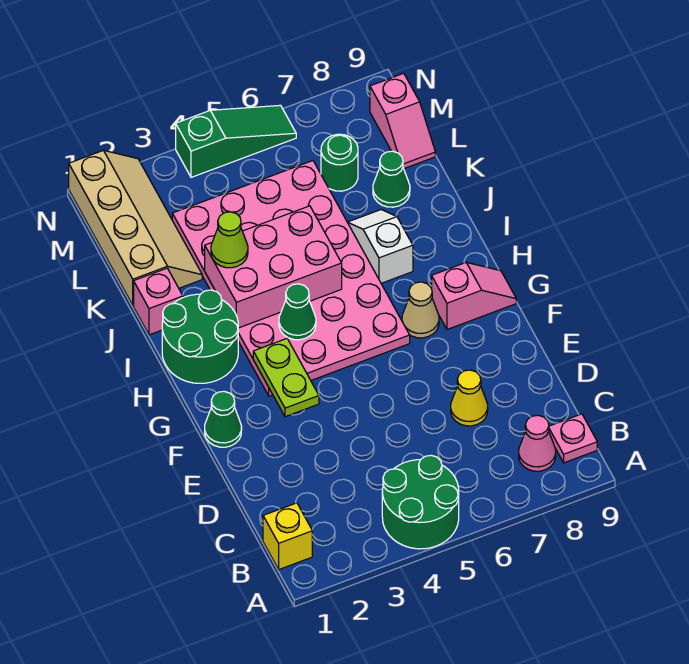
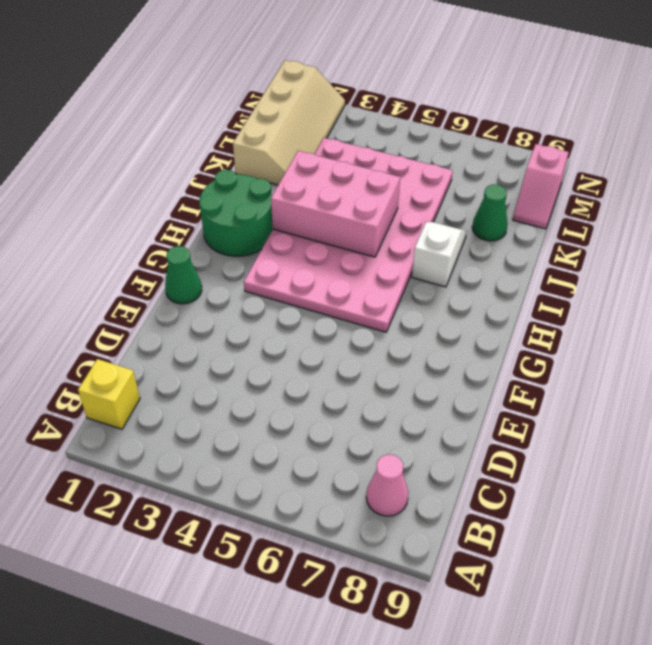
none -> green 2x2 round brick [382,455,459,549]
none -> pink 1x1 plate [549,414,597,463]
none -> yellow 1x1 cone [451,370,488,426]

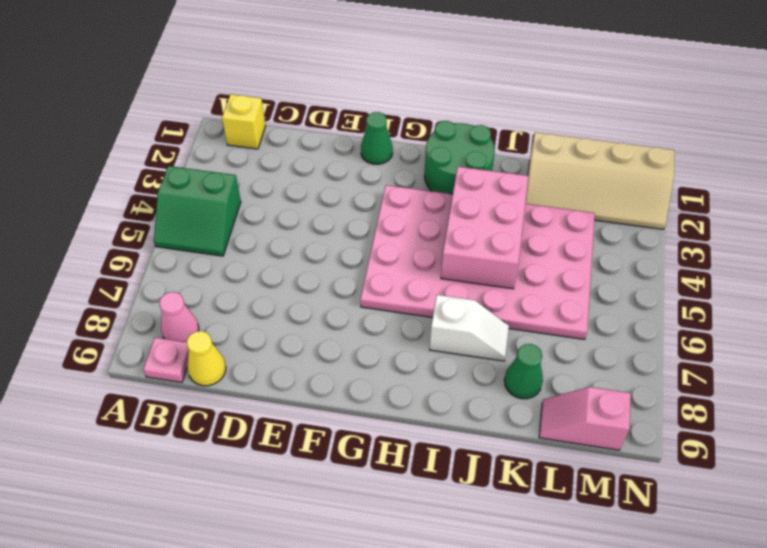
green 2x2 slope [154,166,241,256] -> green 2x2 round brick [382,455,459,549]
yellow 1x1 cone [187,331,226,386] -> yellow 1x1 cone moved to [451,370,488,426]
none -> tan 1x1 cone [402,282,439,338]
none -> pink 1x2 slope [432,262,516,329]
none -> pink 1x1 brick [134,268,183,335]

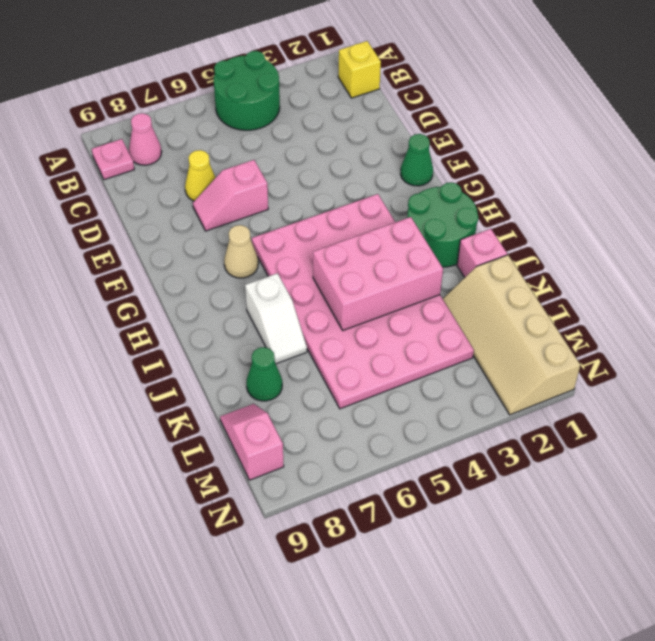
pink 1x2 slope [193,160,268,231] -> pink 1x2 slope moved to [432,262,516,329]
none -> green 1x1 round brick [321,134,358,191]
none -> green 1x3 slope [176,105,296,177]
none -> lime 1x2 plate [253,339,319,417]

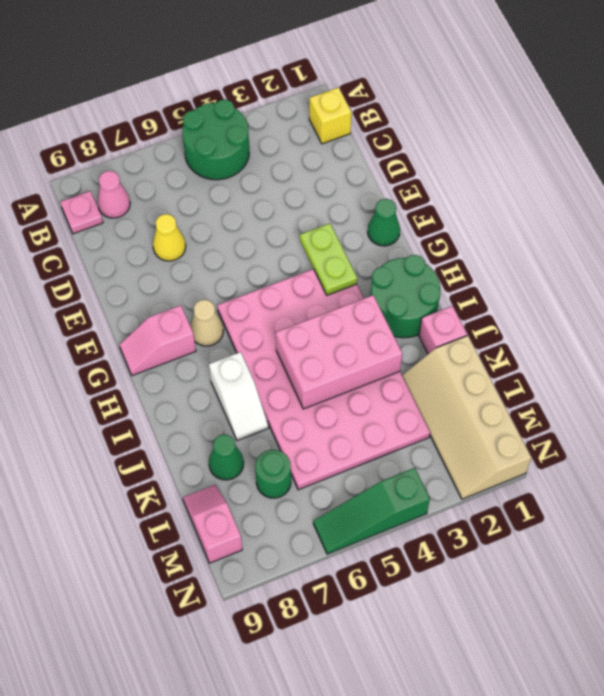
none -> green 1x1 cone [279,284,316,340]
none -> lime 1x1 cone [211,212,248,268]

